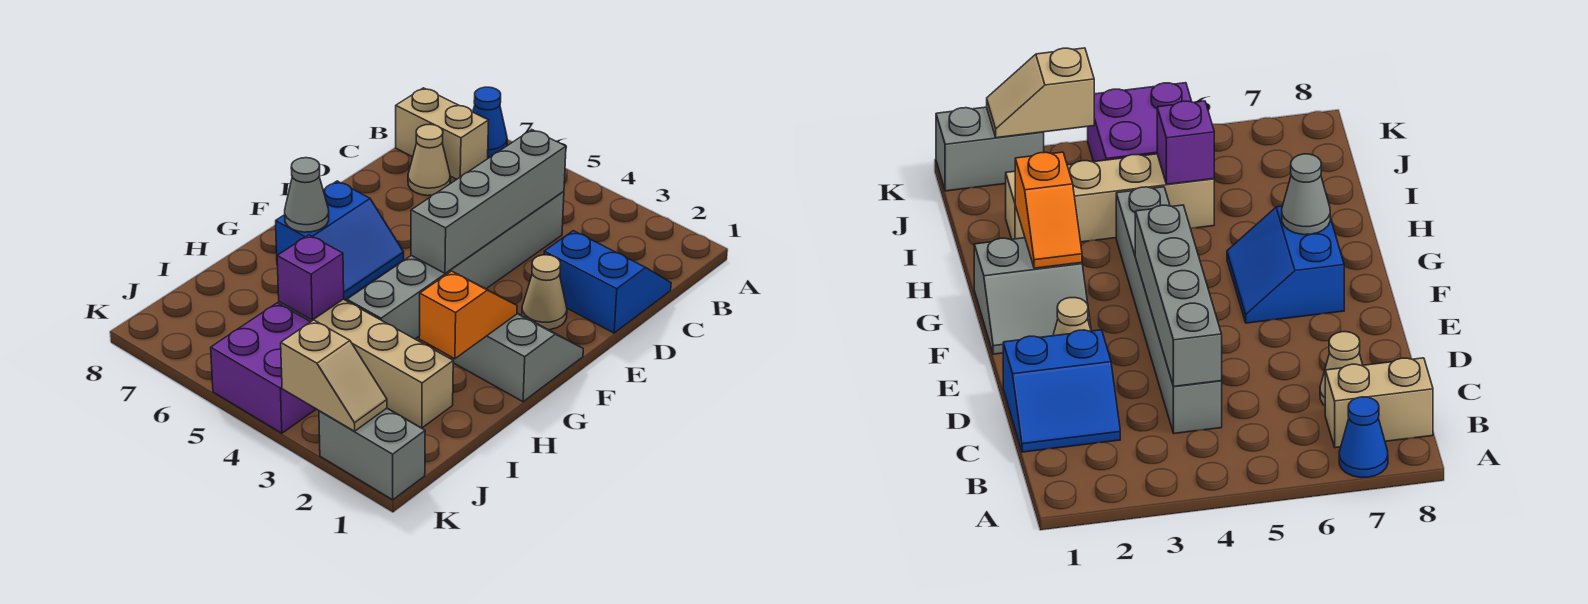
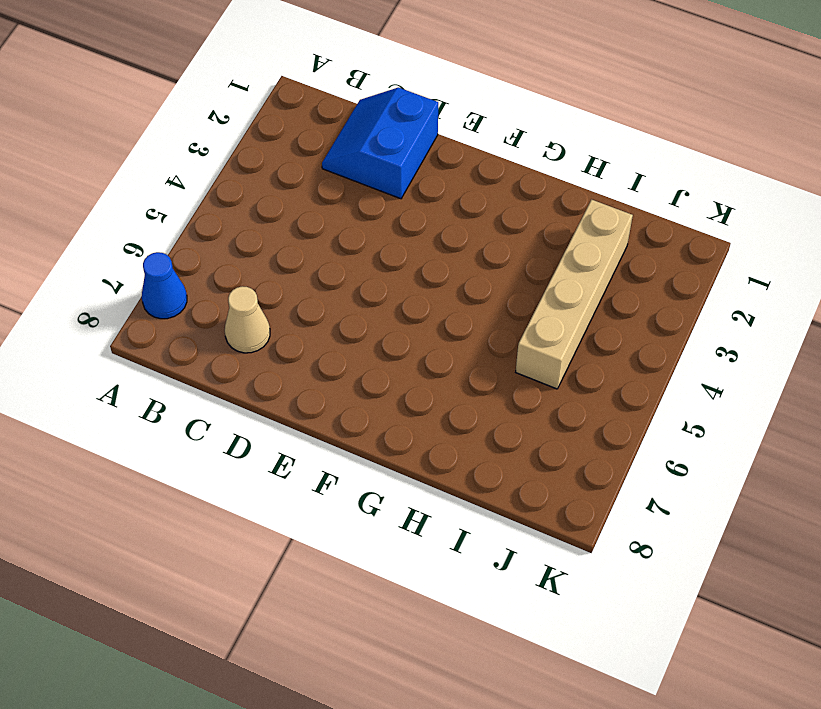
none -> tan 1x2 brick [396,88,489,179]
none -> grey 1x6 brick [347,191,564,339]
none -> tan 1x1 cone [522,255,567,330]

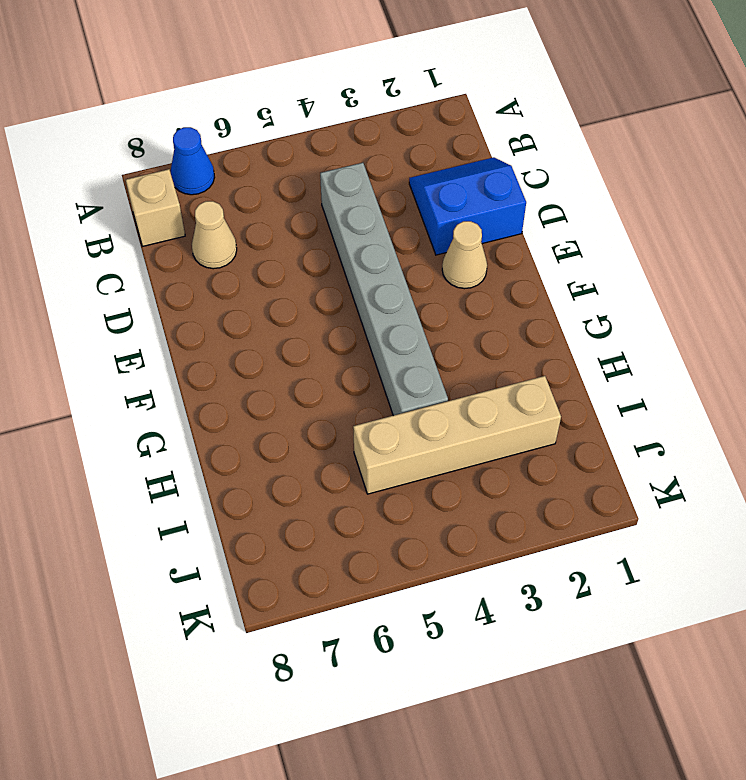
tan 1x1 brick [126,169,185,246] -> tan 1x2 brick [396,88,489,179]
none -> grey 2x2 slope [451,313,583,402]
none -> blue 2x2 slope [276,181,404,300]
none -> purple 2x2 brick [211,303,316,433]

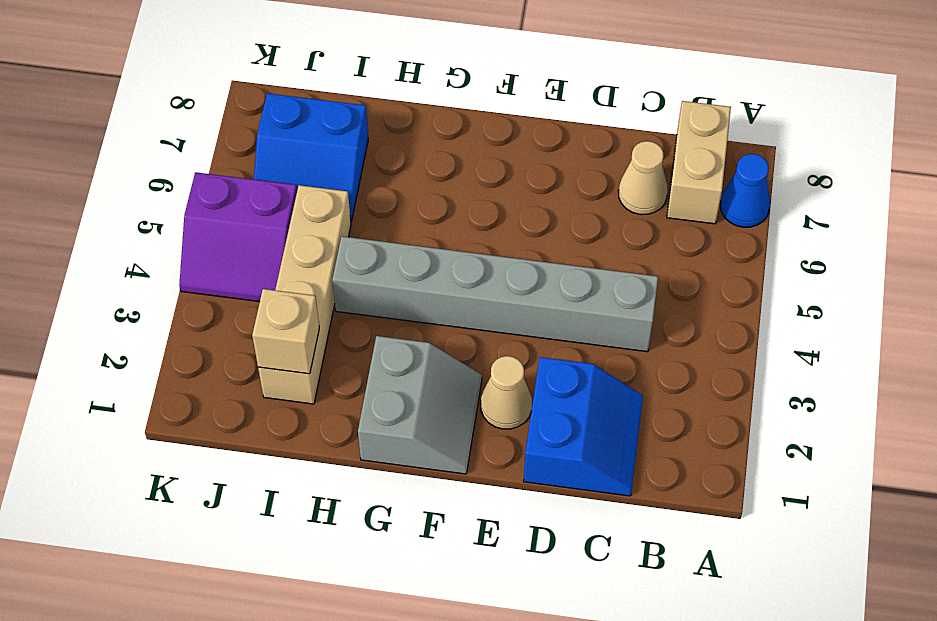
tan 1x1 brick [252,289,319,374] -> none
blue 2x2 slope [254,93,368,222] -> blue 2x2 slope moved to [276,181,404,300]
purple 2x2 slope [179,172,297,302] -> purple 2x2 brick [211,303,316,433]
none -> grey 1x2 brick [319,408,425,500]
none -> grey 1x4 brick [411,130,566,273]
none -> orange 1x2 slope [419,271,517,359]

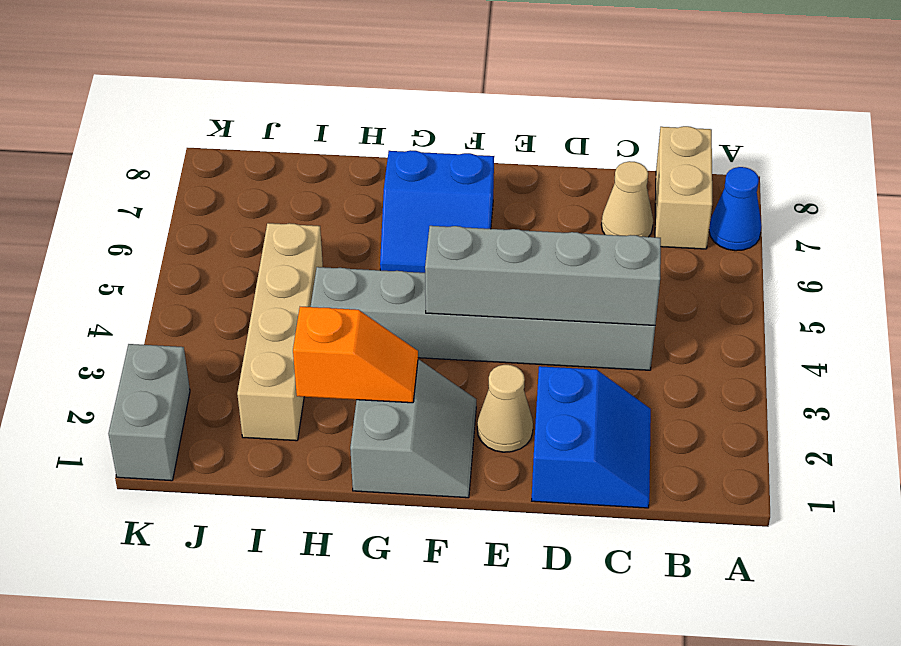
none -> purple 2x2 brick [211,303,316,433]
none -> grey 1x1 cone [285,158,329,232]
none -> purple 1x1 brick [277,235,344,320]

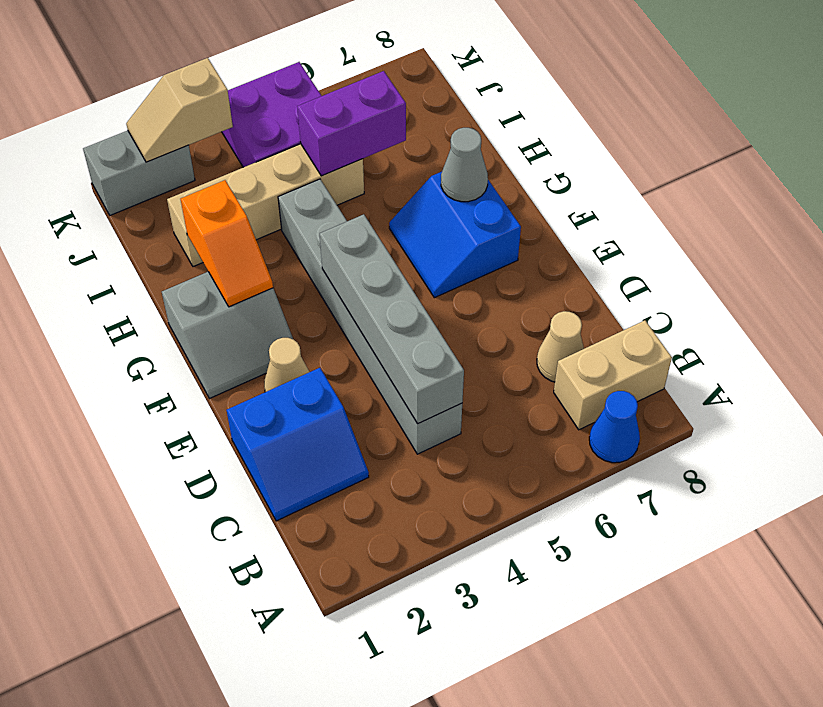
purple 1x2 brick [297,71,406,176] -> purple 1x1 brick [277,235,344,320]

